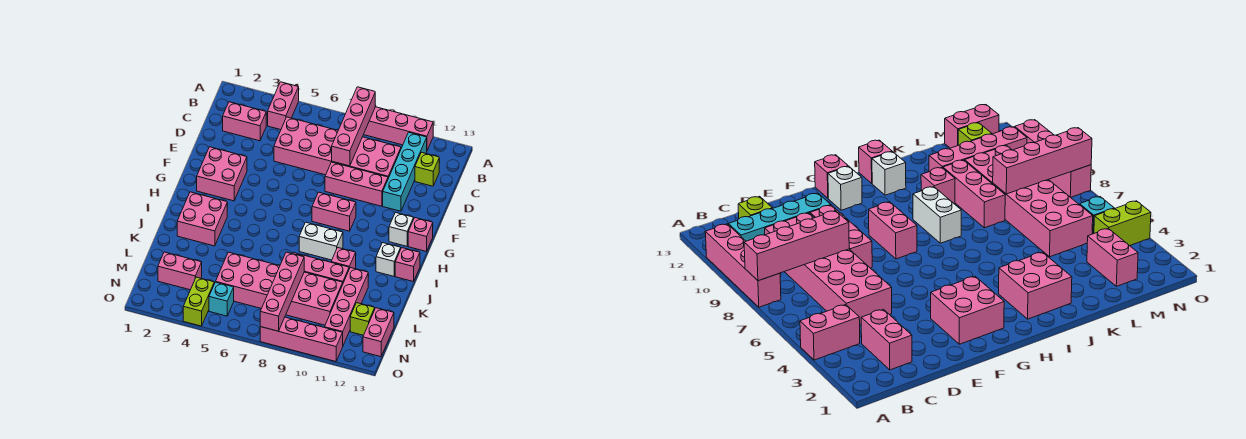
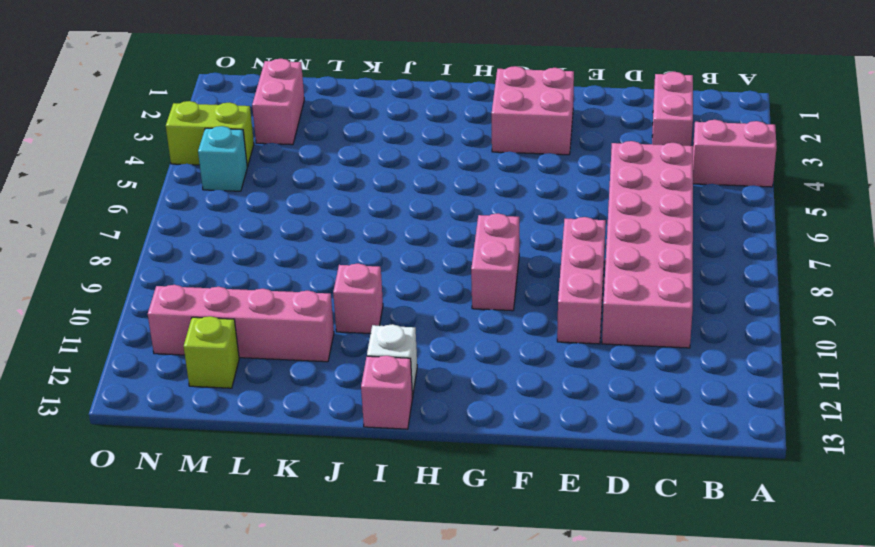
none -> pink 1x4 brick [364,107,433,150]
none -> cyan 1x4 brick [383,132,427,211]
none -> lime 1x1 brick [415,152,439,186]

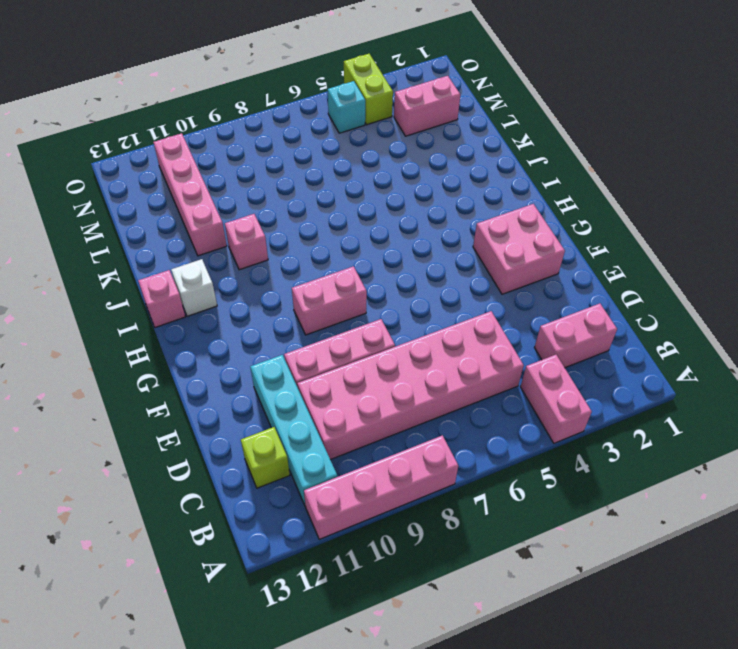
none -> white 1x1 brick [389,213,414,246]
none -> pink 1x1 brick [408,218,433,252]
none -> pink 2x2 brick [177,192,227,246]

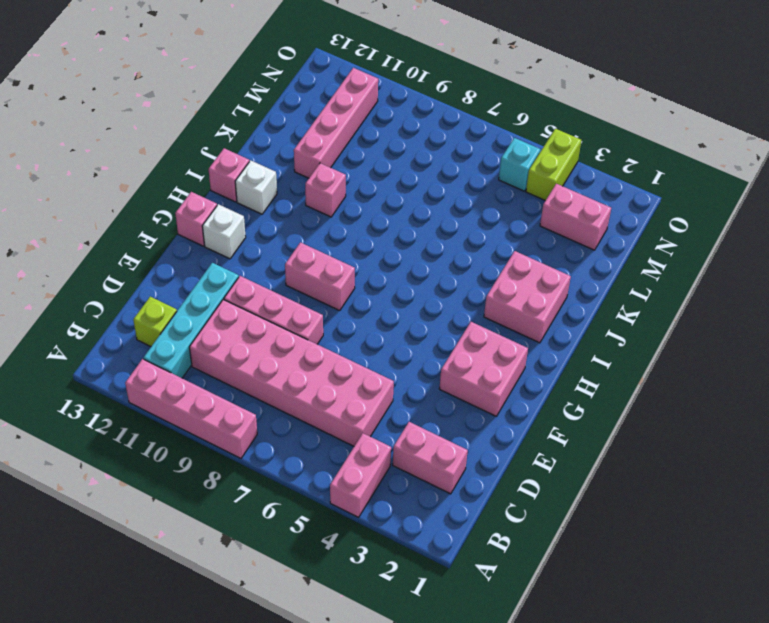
none -> white 1x2 brick [299,222,343,260]
none -> pink 1x3 brick [292,252,349,283]
none -> pink 2x6 brick [216,252,343,325]

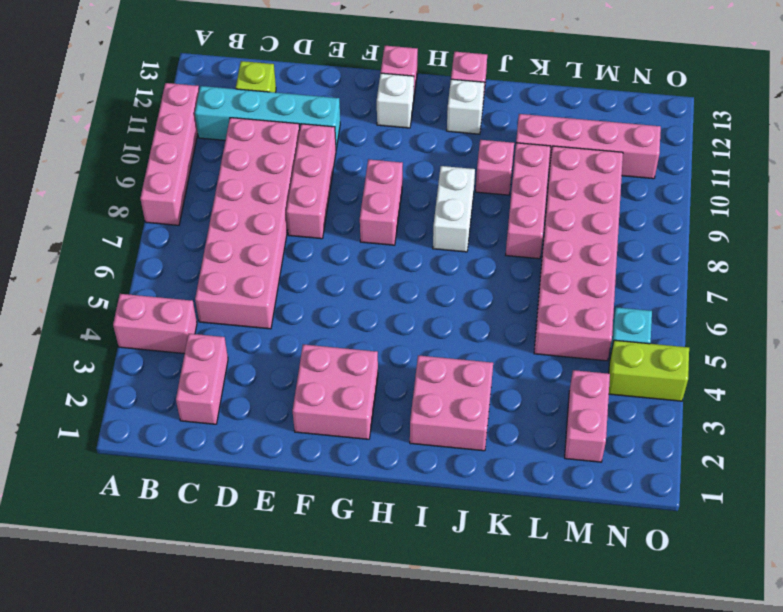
none -> lime 1x1 brick [350,303,375,335]
none -> pink 1x2 brick [363,308,394,357]
none -> pink 1x4 brick [260,317,343,361]

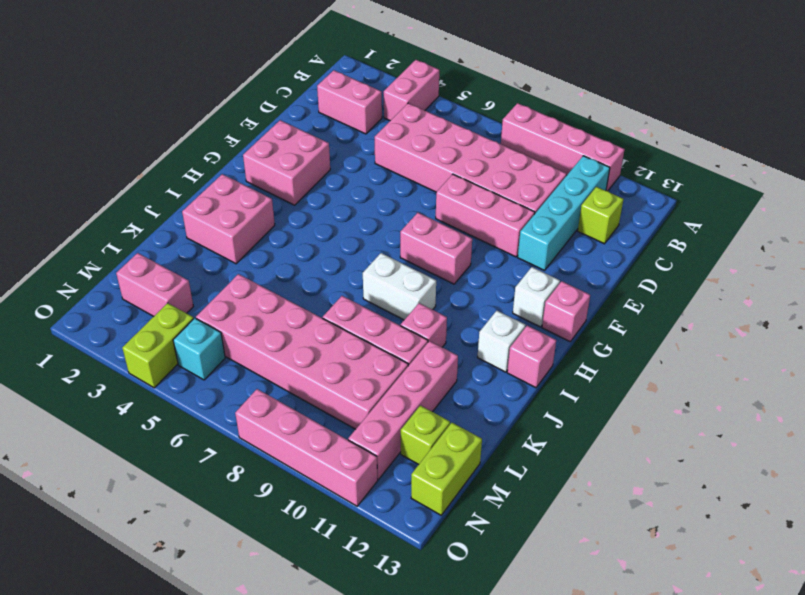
lime 1x2 brick [411,423,482,515] -> pink 1x2 brick [363,308,394,357]
none -> pink 1x4 brick [332,87,375,166]
none -> pink 1x4 brick [260,252,304,331]

